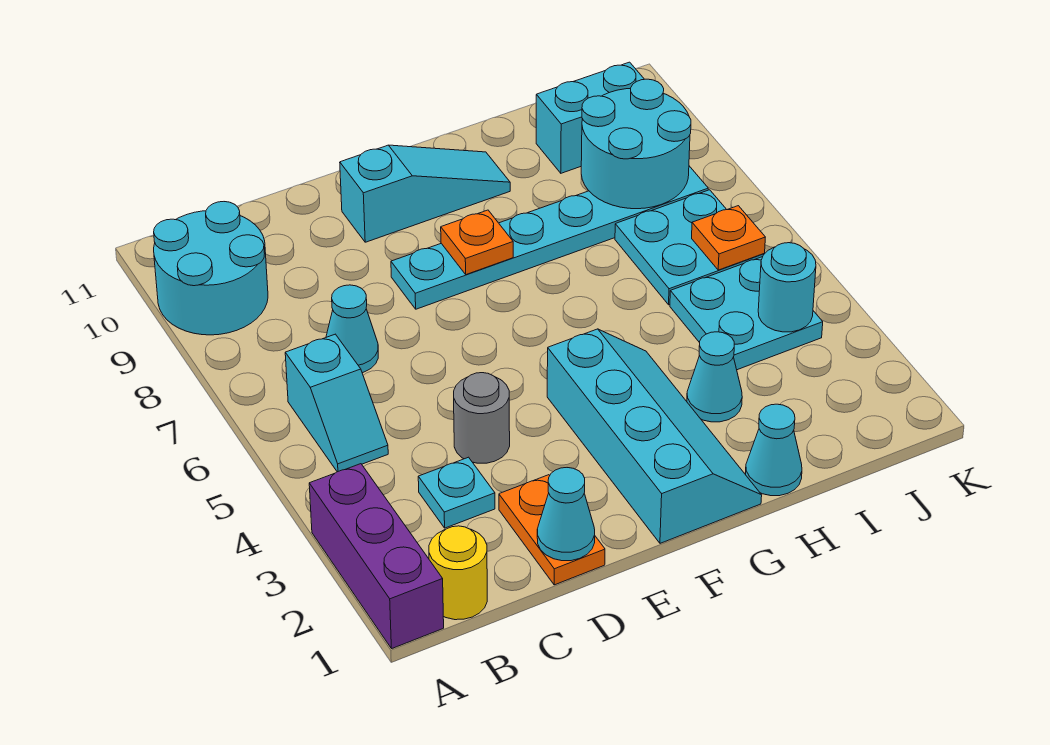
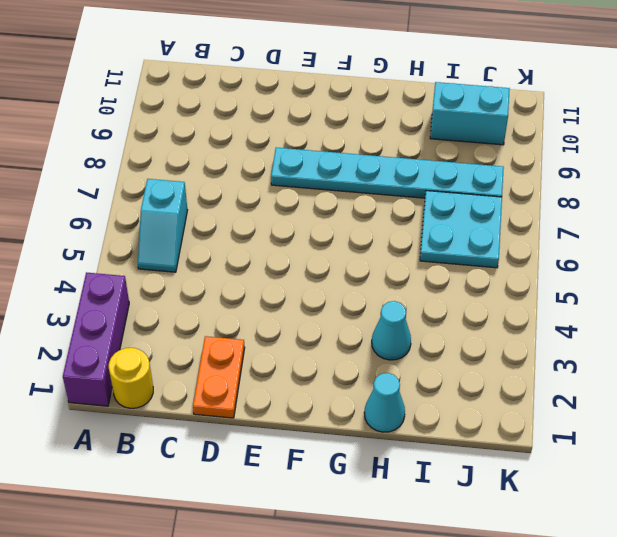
none -> cyan 2x2 round brick [154,202,268,335]
none -> cyan 1x1 plate [418,457,495,528]
none -> cyan 1x1 cone [326,285,378,373]

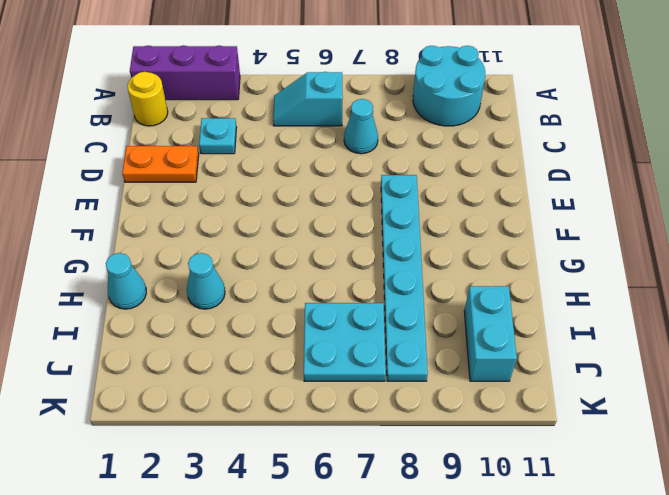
none -> grey 1x1 round brick [454,373,510,463]
none -> cyan 1x3 slope [340,145,510,242]
none -> cyan 2x4 slope [547,329,762,543]

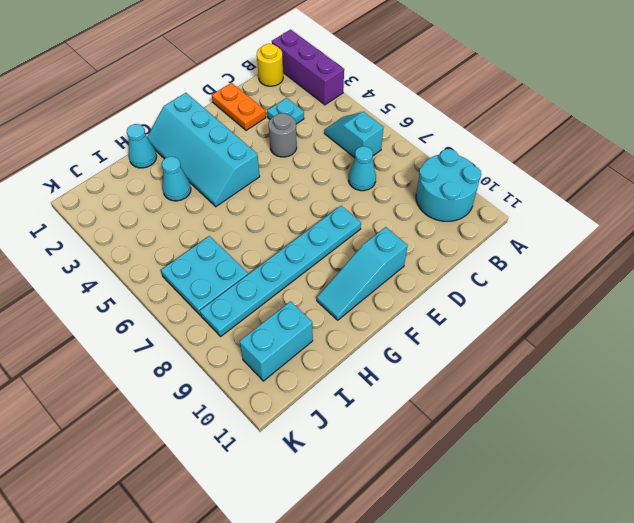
none -> cyan 2x2 plate [670,257,823,370]
none -> cyan 1x1 cone [537,468,595,561]
none -> orange 1x1 plate [441,210,513,275]

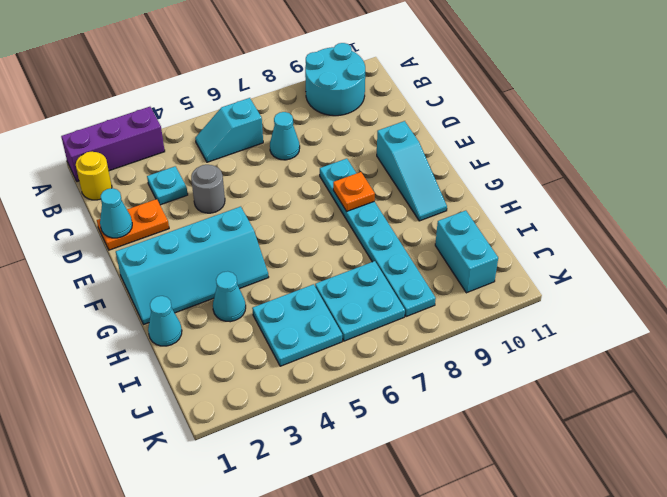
none -> cyan 2x2 round brick [581,79,691,209]
none -> cyan 1x1 round brick [758,243,816,332]
none -> orange 1x1 plate [692,206,765,270]

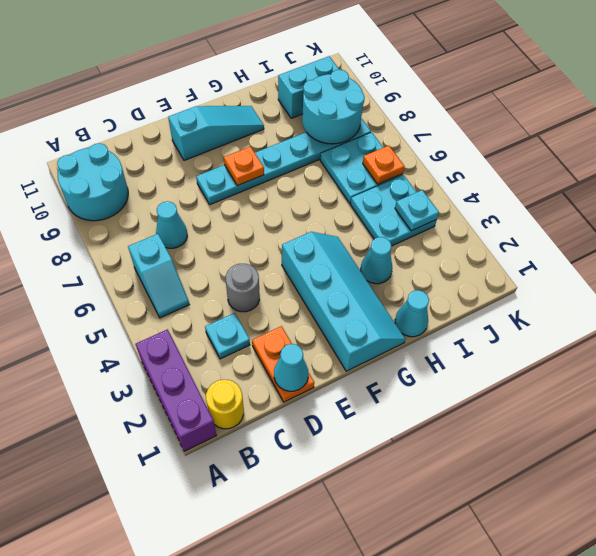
cyan 1x1 plate [395,190,439,231] -> cyan 1x1 round brick [758,243,816,332]

